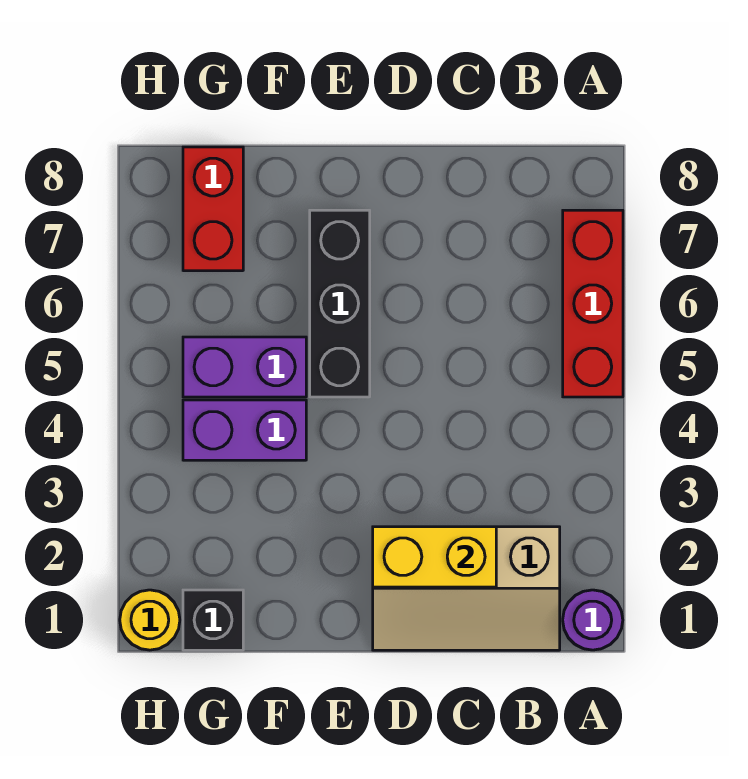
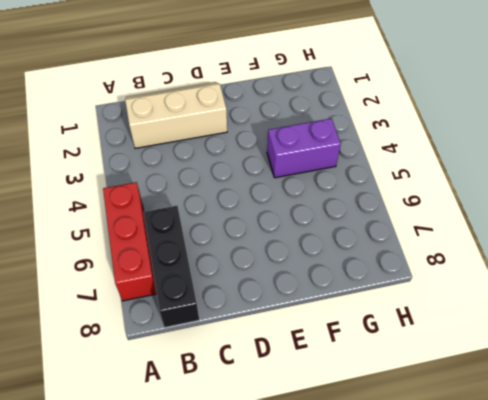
black 1x3 brick [143,206,199,328] -> black 1x3 brick moved to [310,210,370,397]
none -> purple 1x1 round brick [563,590,623,650]
none -> purple 1x2 brick [183,337,306,397]

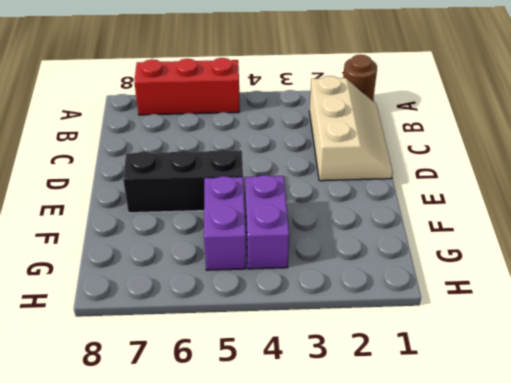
brown 1x1 round brick [343,55,377,101] -> purple 1x1 round brick [563,590,623,650]
none -> black 1x1 brick [183,590,243,650]
none -> red 1x2 brick [183,147,243,271]

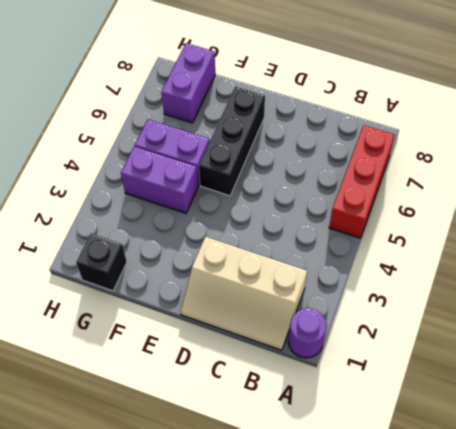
purple 1x2 brick [161,43,215,123] -> red 1x2 brick [183,147,243,271]
none -> yellow 1x1 round brick [120,590,180,650]
none -> yellow 1x2 brick [373,527,496,587]

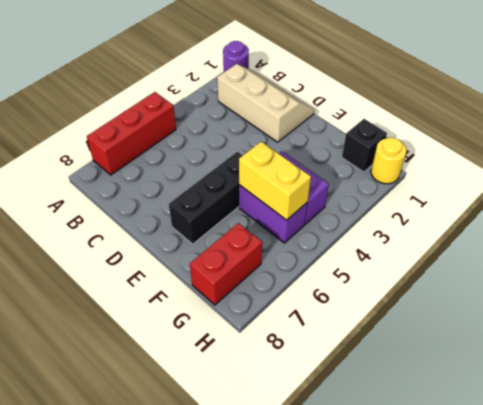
yellow 1x2 brick [239,142,311,220] -> yellow 1x2 brick moved to [373,527,496,587]

